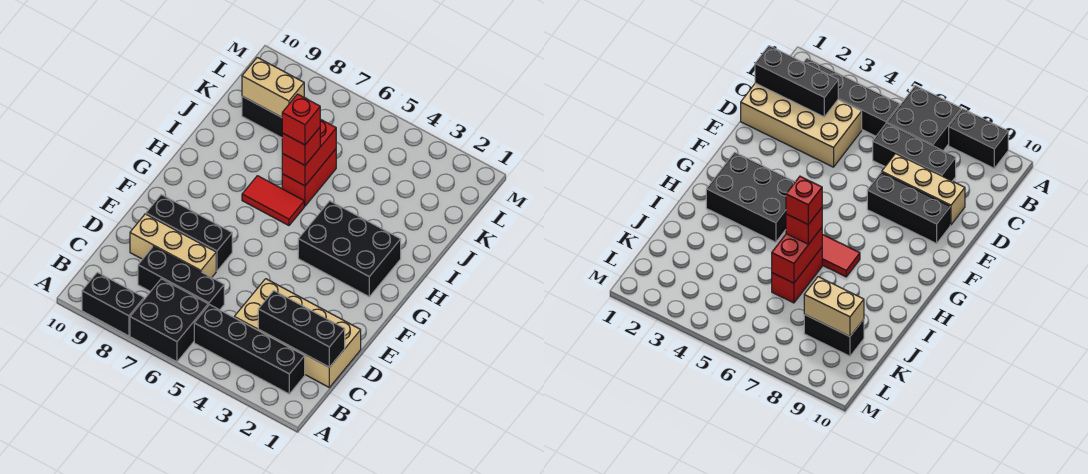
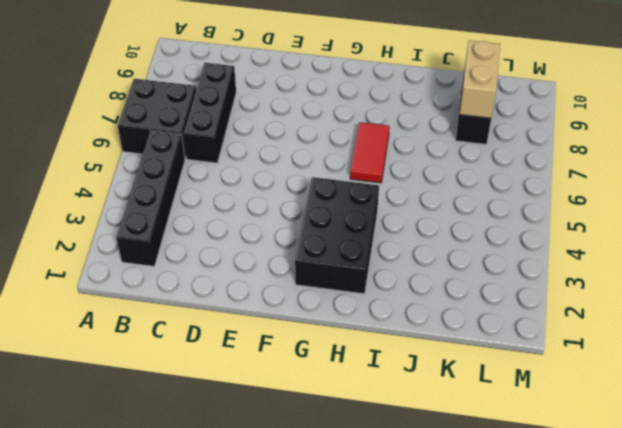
none -> black 1x2 brick [82,272,144,336]
none -> tan 2x4 brick [234,279,361,387]
none -> tan 1x3 brick [130,214,216,277]

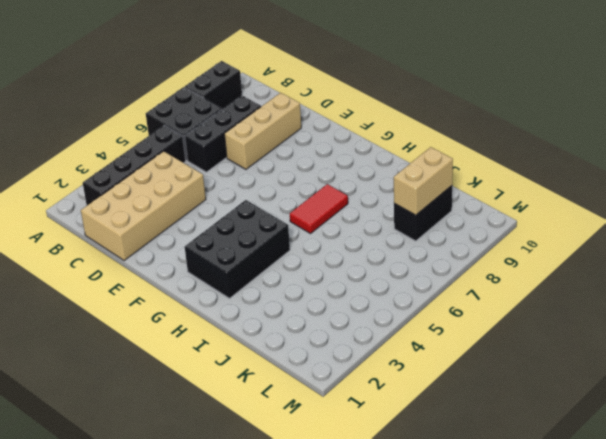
none -> black 1x3 brick [146,195,232,271]
none -> red 1x2 brick [282,149,336,206]
none -> black 1x3 brick [258,291,345,367]

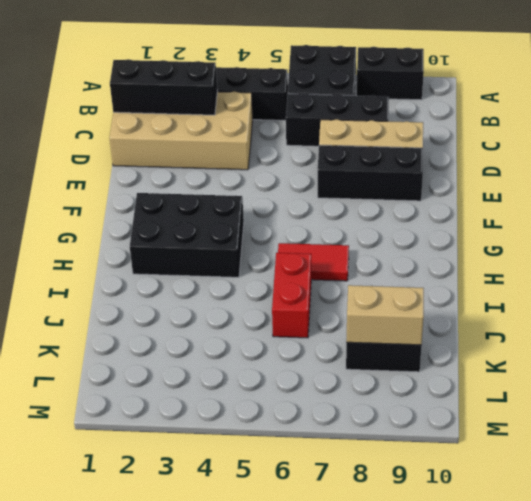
none -> red 1x2 brick [282,119,336,186]
none -> red 1x1 brick [282,128,320,165]
none -> red 1x1 brick [282,94,320,145]

